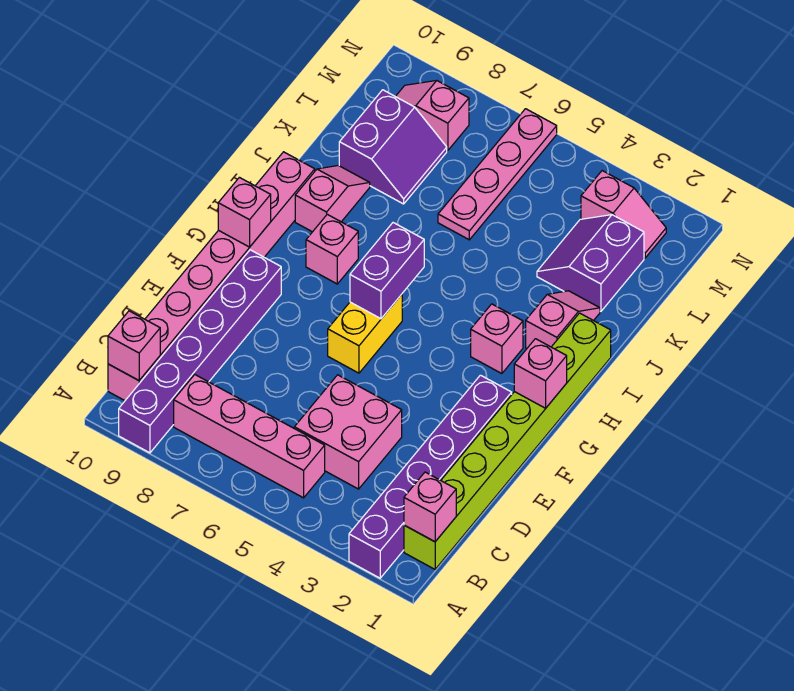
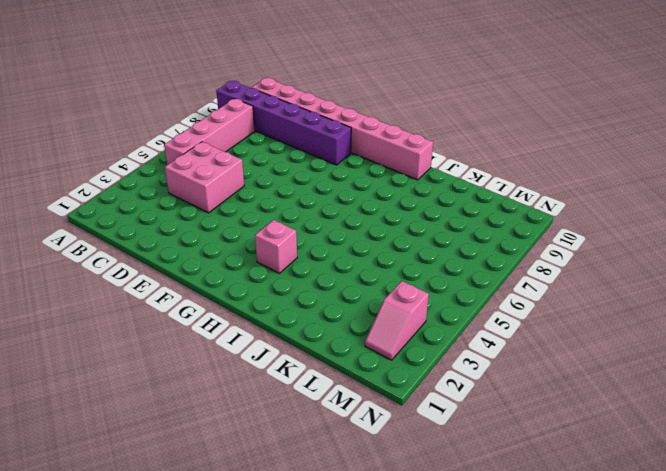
none -> purple 1x6 brick [349,375,512,578]
none -> lime 1x8 brick [404,313,611,569]
none -> yellow 1x2 brick [328,294,402,373]

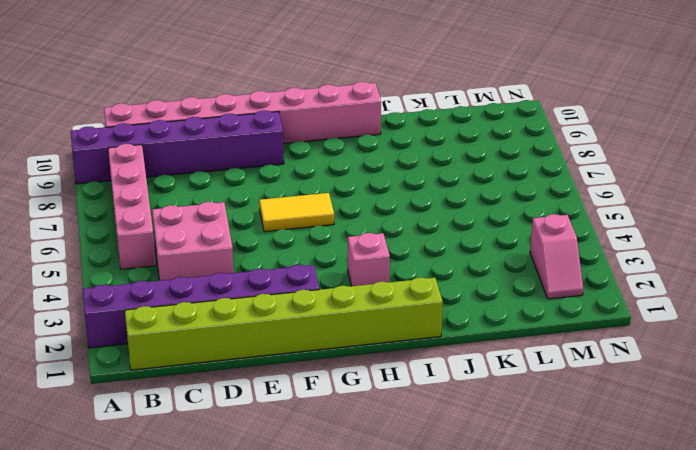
yellow 1x2 tile [259,193,334,232] -> yellow 1x2 brick [328,294,402,373]
none -> pink 1x1 brick [306,214,358,284]
none -> pink 1x2 slope [526,291,600,348]
none -> pink 1x2 slope [295,165,370,232]

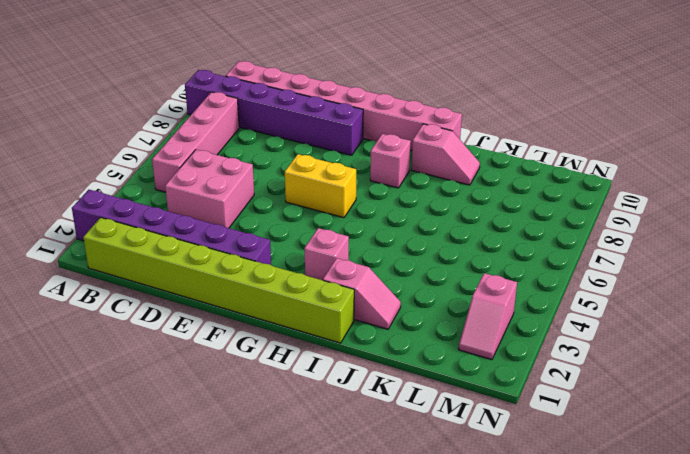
none -> purple 2x2 slope [537,215,644,311]
none -> pink 1x4 plate [438,109,557,240]
none -> purple 2x2 slope [339,90,447,204]

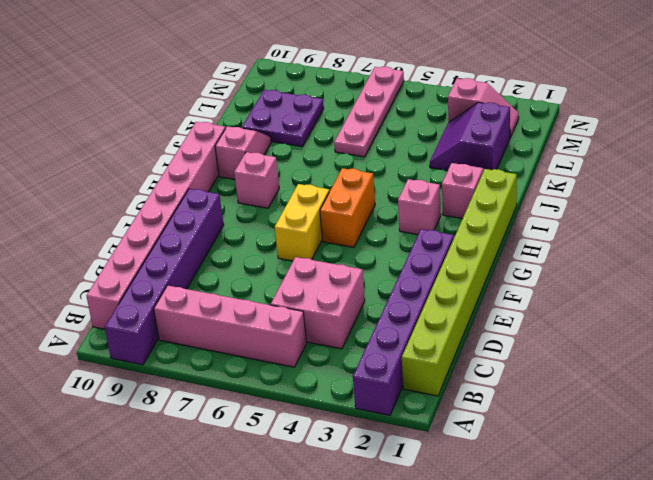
orange 1x2 brick [320,168,375,247] -> none
purple 2x2 plate [242,90,324,147] -> purple 2x2 slope [339,90,447,204]
none -> pink 1x2 slope [395,81,469,151]
none -> pink 1x1 brick [404,472,456,542]
none -> pink 1x1 brick [108,311,160,380]

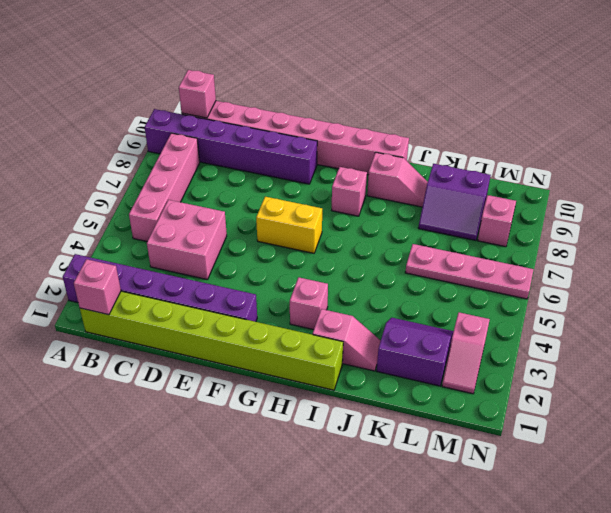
none -> pink 1x1 brick [514,339,567,408]
none -> purple 1x2 brick [350,223,424,319]
none -> pink 1x1 brick [218,177,271,247]

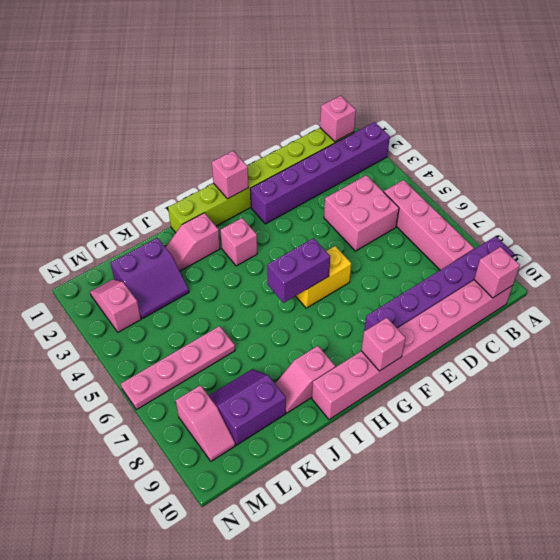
none -> pink 1x1 brick [306,214,358,284]

